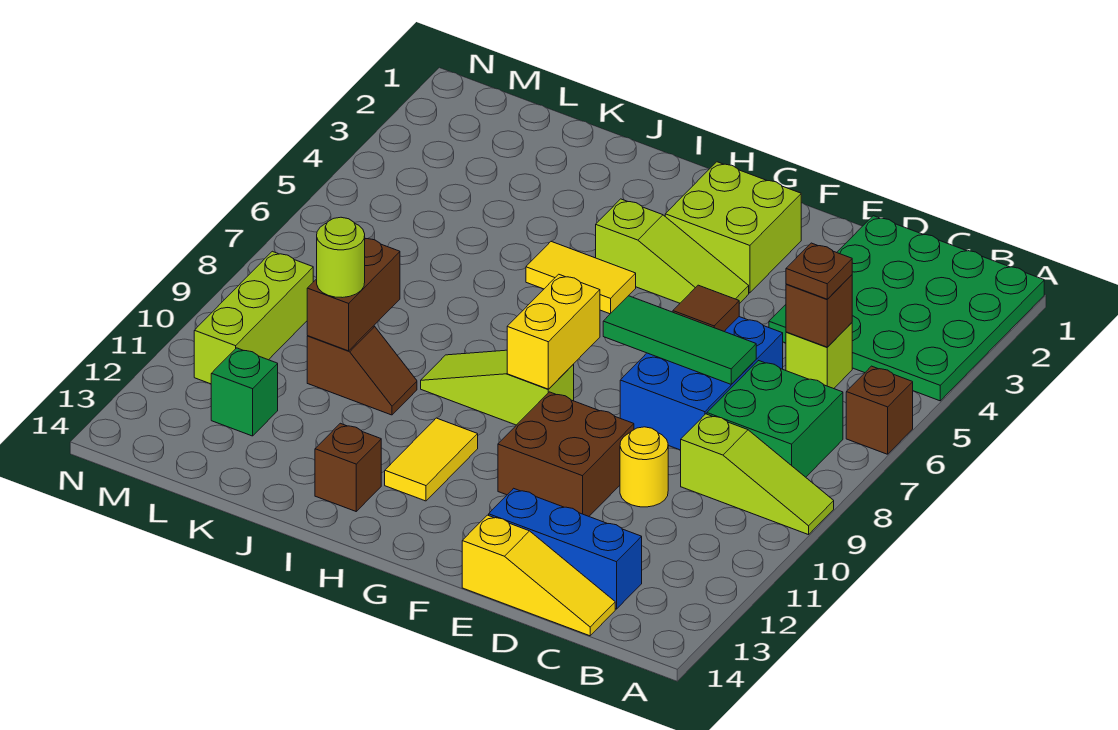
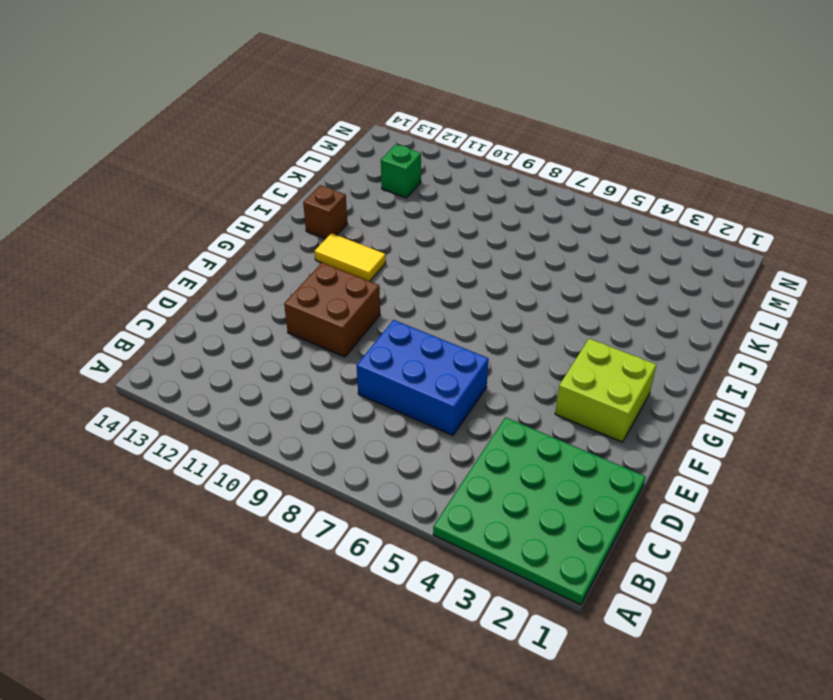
none -> brown 1x1 brick [846,366,913,454]
none -> lime 1x3 slope [681,414,834,535]
none -> green 2x2 brick [707,361,843,477]

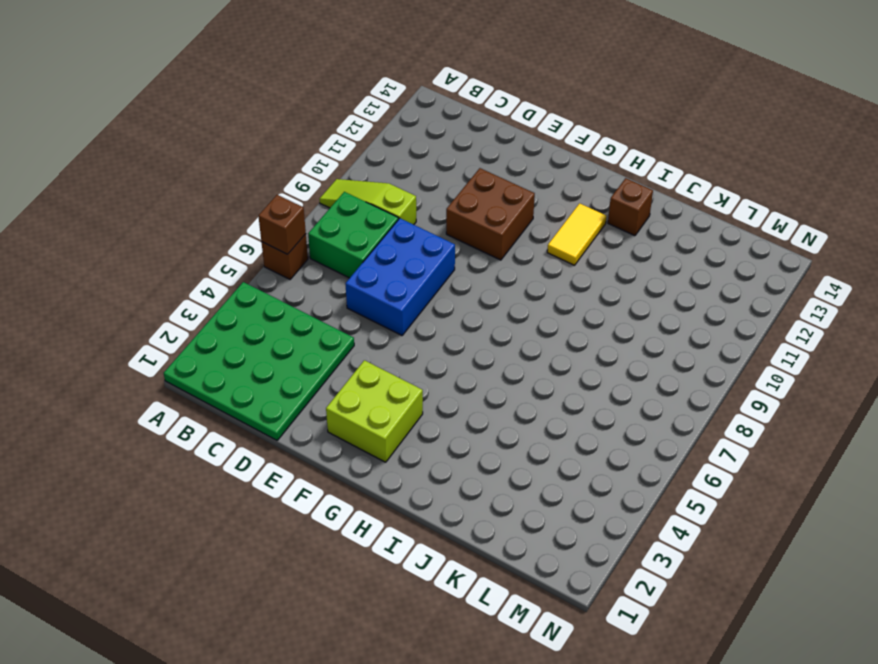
brown 1x1 brick [258,195,306,254] -> brown 1x1 brick moved to [786,275,852,347]
none -> lime 1x1 brick [786,323,852,389]
none -> blue 1x3 brick [489,488,642,609]
none -> yellow 1x3 slope [462,515,615,636]

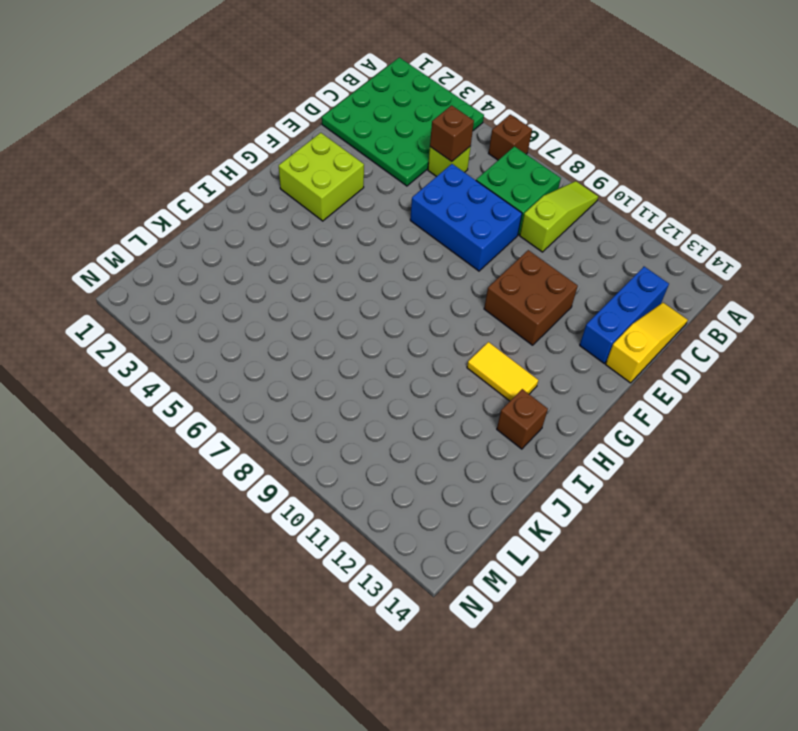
none -> yellow 1x1 round brick [620,427,668,507]
none -> lime 1x3 slope [596,199,749,304]
none -> lime 1x3 slope [421,350,574,425]

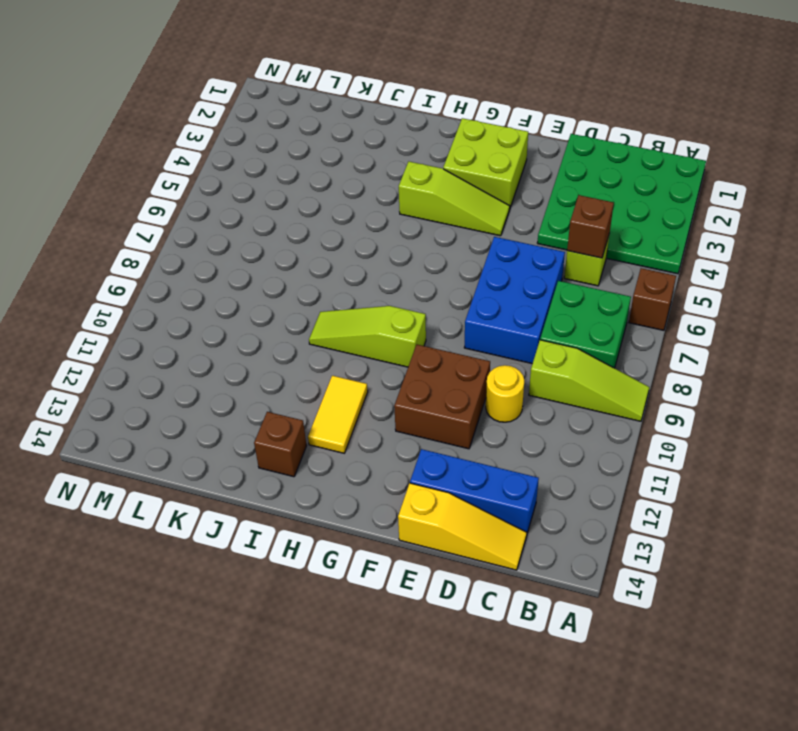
none -> yellow 1x2 tile [526,241,636,314]
none -> brown 1x2 slope [307,326,417,415]
none -> green 1x1 brick [211,348,278,436]

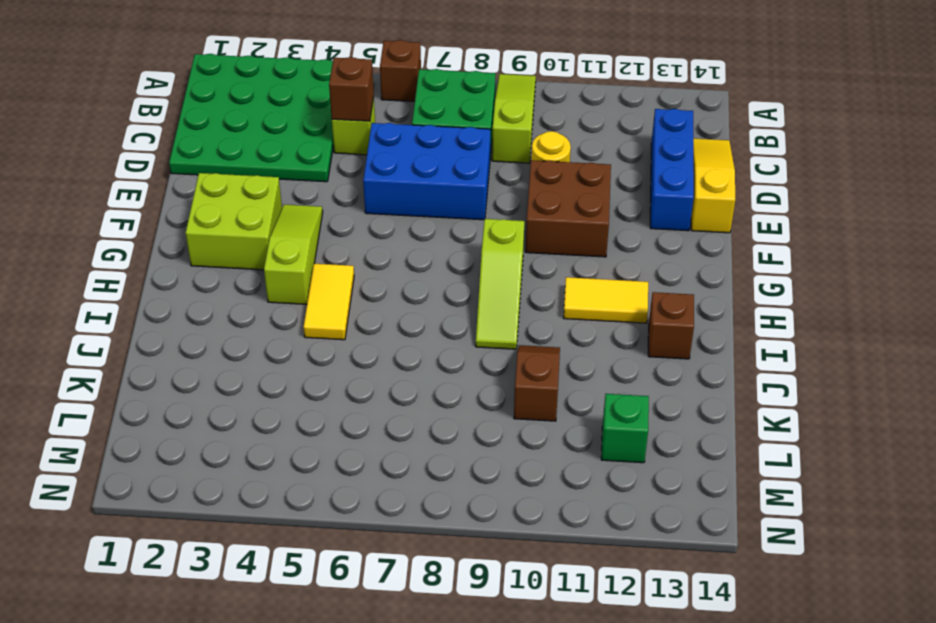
none -> lime 1x3 brick [194,251,313,384]
none -> green 1x3 tile [603,296,756,384]
none -> brown 1x1 tile [673,285,739,331]

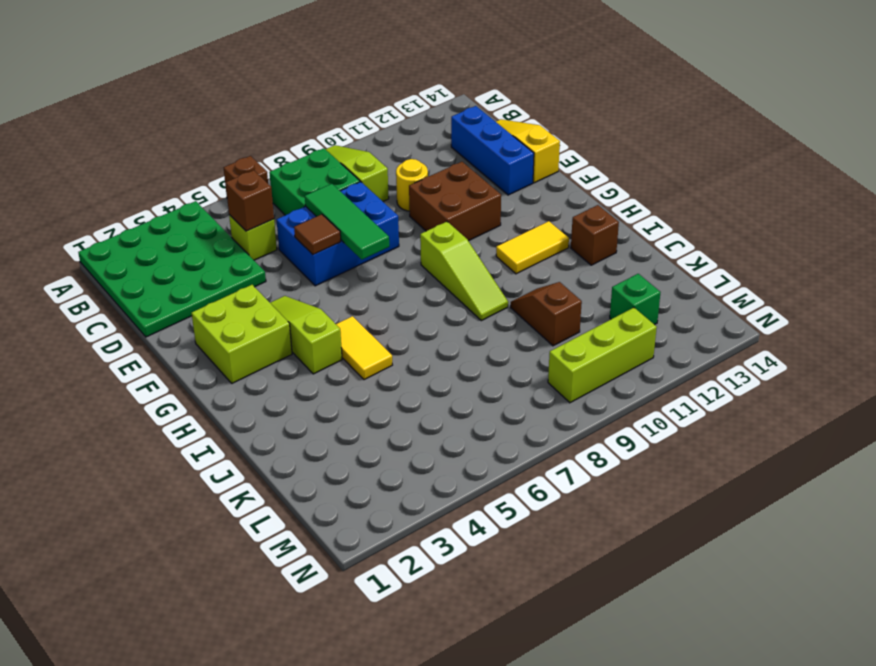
none -> yellow 1x2 brick [507,274,600,389]
none -> brown 1x2 brick [307,239,400,351]
none -> brown 1x1 plate [786,243,852,299]

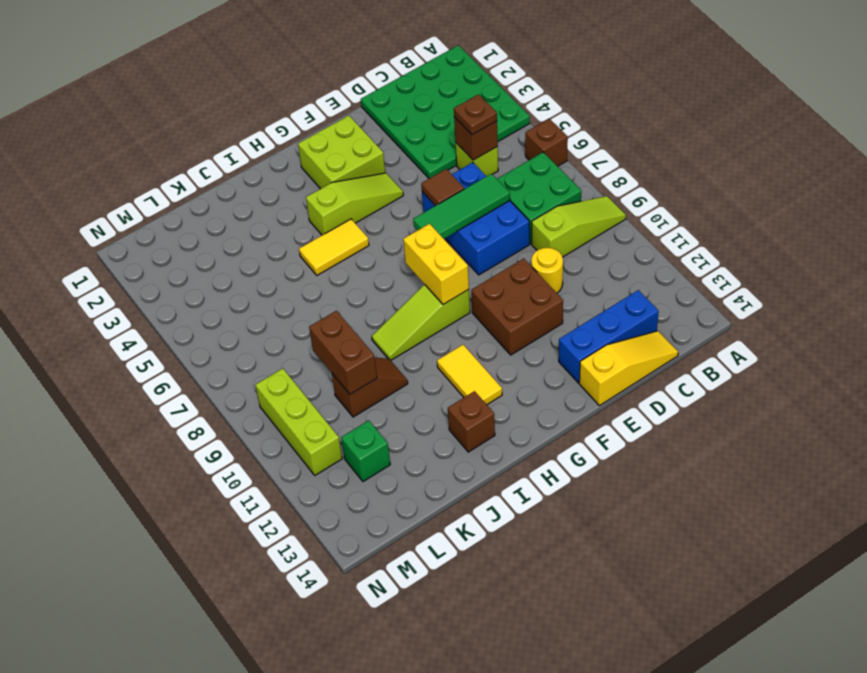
none -> lime 1x1 round brick [317,217,365,298]

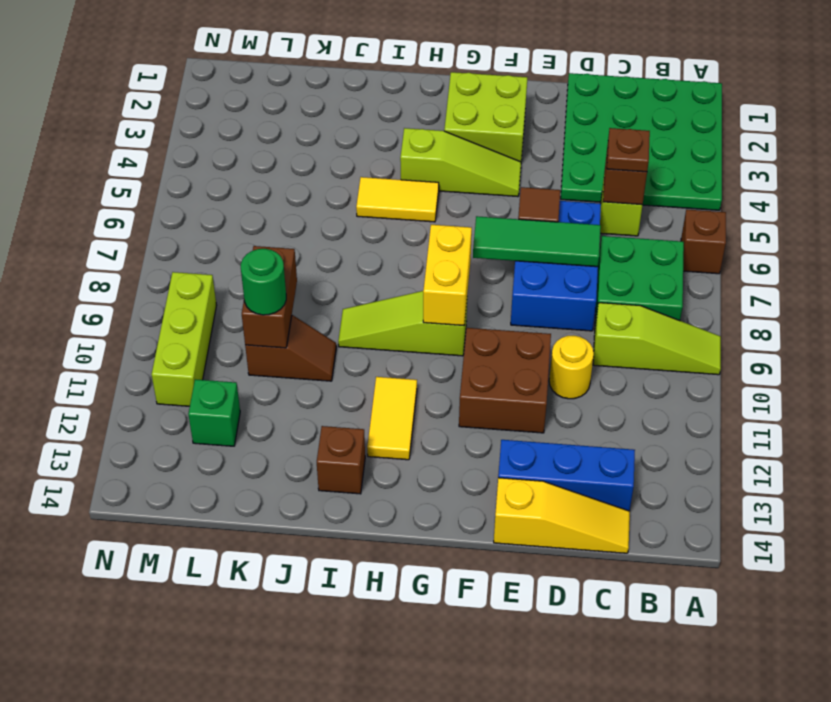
green 1x1 round brick [241,249,286,315] -> lime 1x1 round brick [317,217,365,298]

